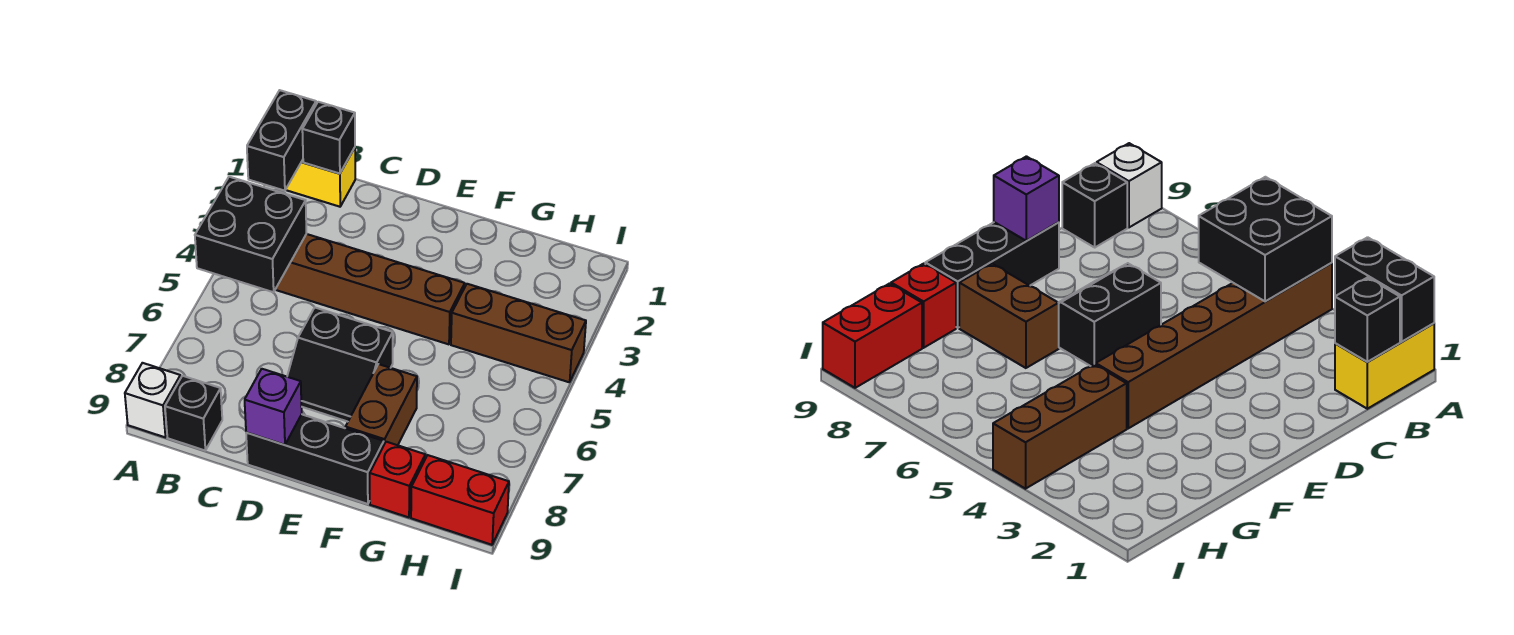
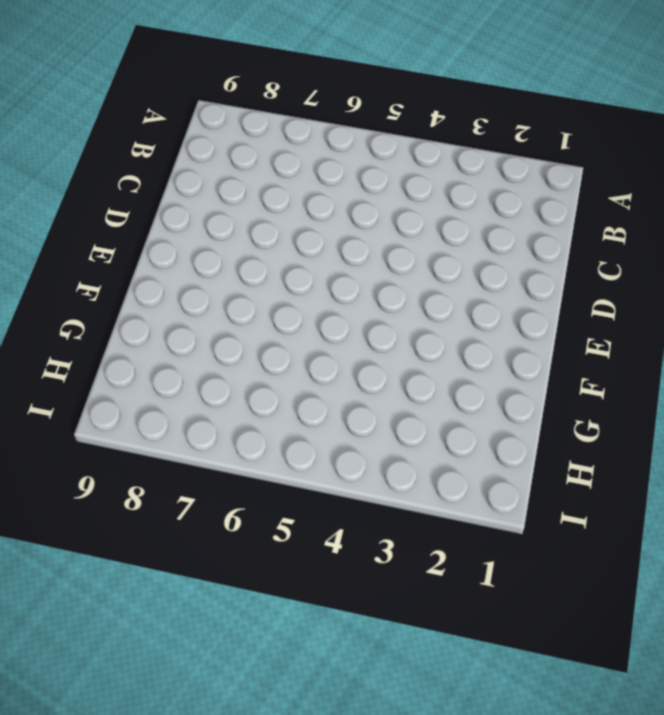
none -> yellow 1x2 brick [286,148,355,207]
none -> brown 1x6 brick [275,234,465,344]
none -> white 1x1 brick [125,363,181,437]

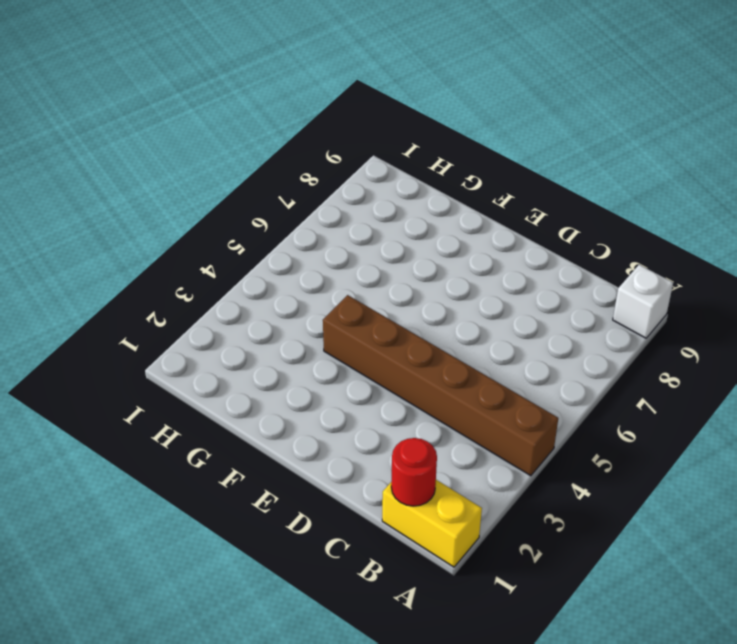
red 1x1 round brick [391,438,437,506] -> black 1x1 brick [302,102,355,174]
none -> black 1x1 brick [165,376,222,450]
none -> black 2x2 slope [287,307,393,422]
none -> black 1x3 brick [246,414,384,504]

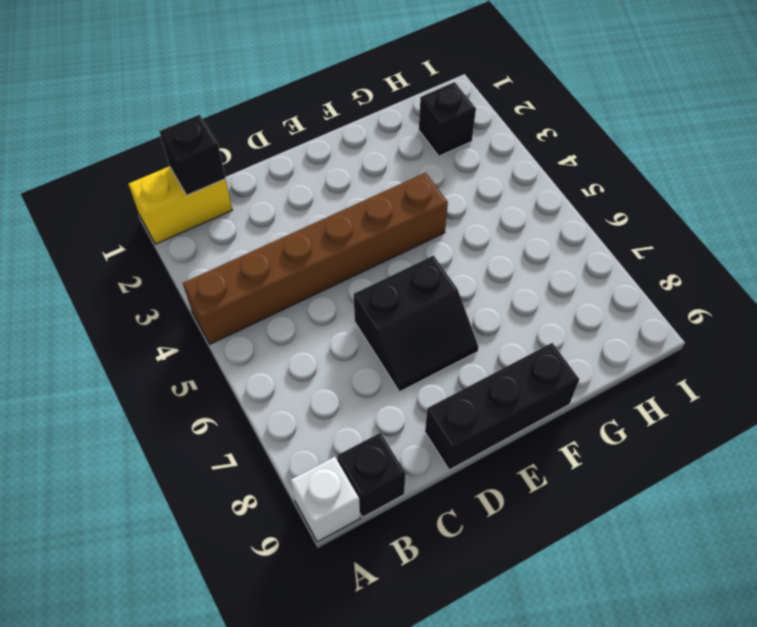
black 1x1 brick [419,82,476,156] -> none
none -> brown 1x2 brick [345,364,417,445]
none -> brown 1x3 brick [451,284,586,382]
none -> red 1x1 brick [370,442,425,517]

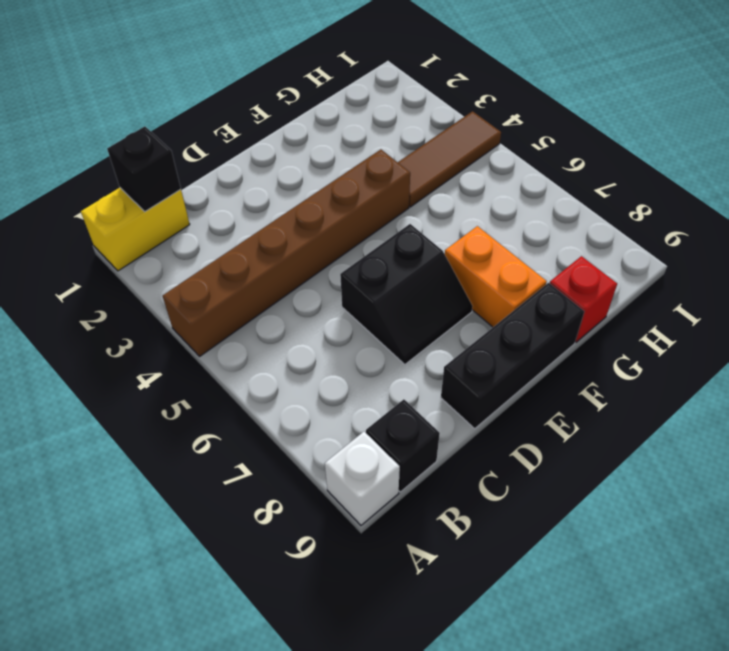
orange 1x2 brick [445,226,547,327] -> brown 1x2 brick [345,364,417,445]
brown 1x3 tile [398,111,501,207] -> brown 1x3 brick [451,284,586,382]
none -> red 1x2 brick [411,455,509,545]
none -> black 1x2 brick [247,90,316,191]
none -> black 2x2 brick [195,177,307,292]

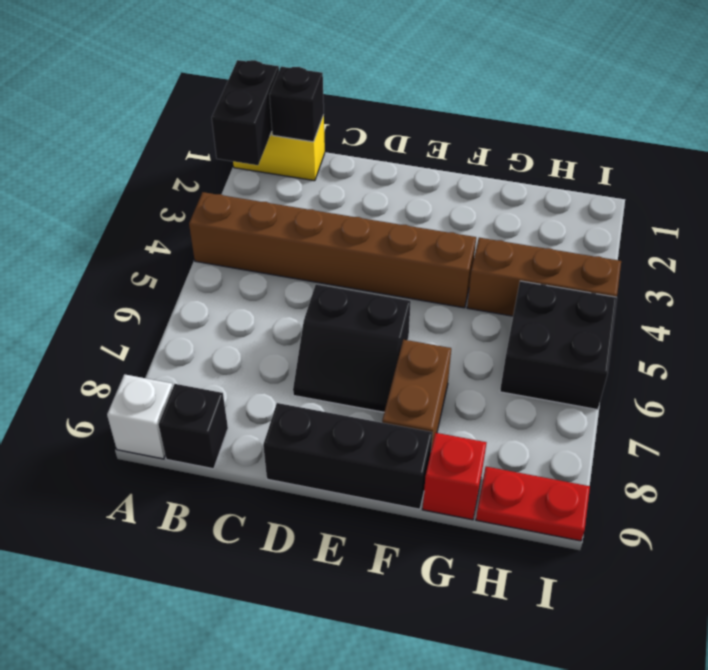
black 2x2 brick [500,281,617,410] -> black 2x2 brick moved to [195,177,307,292]
red 1x2 plate [476,467,590,541] -> red 1x2 brick [411,455,509,545]
none -> purple 1x1 brick [245,369,302,445]

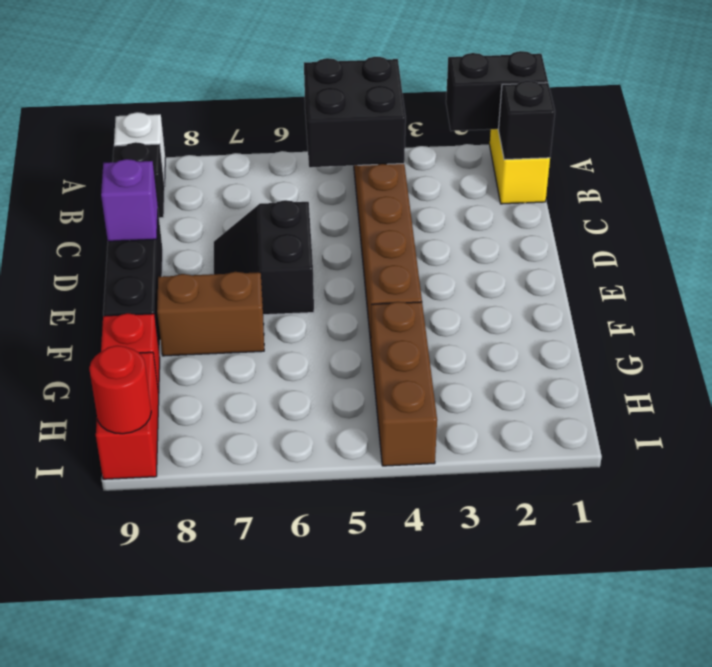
red 1x1 round brick [89,346,151,434] -> none

